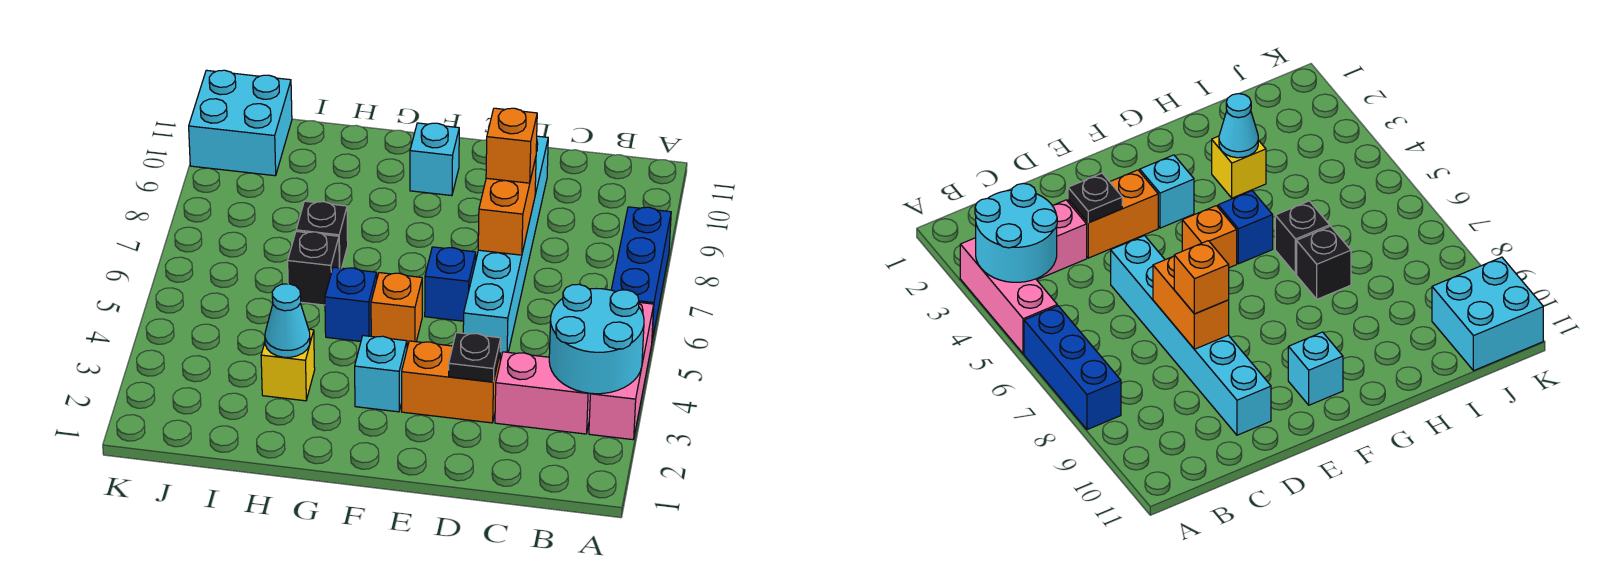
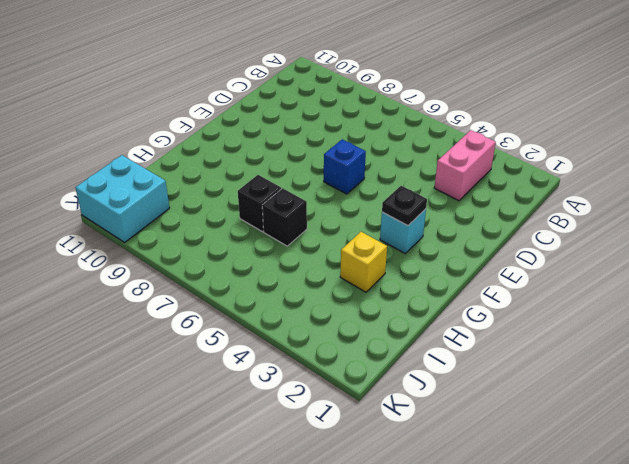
black 1x1 plate [382,186,427,226] -> black 1x1 plate moved to [449,333,501,382]
none -> pink 1x3 brick [589,302,654,440]
none -> blue 1x3 brick [611,207,671,340]
none -> orange 1x2 brick [402,341,500,423]

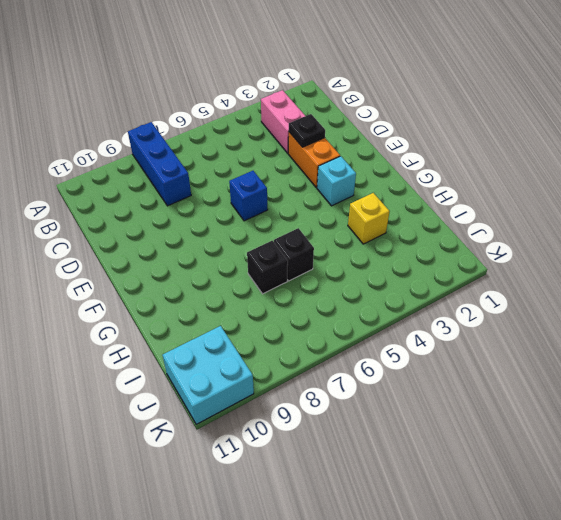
blue 1x3 brick [128,122,191,206] -> blue 1x3 brick turned to [611,207,671,340]
none -> pink 1x3 brick [589,302,654,440]
none -> cyan 1x6 brick [463,136,548,358]
none -> orange 1x1 brick [371,273,422,347]

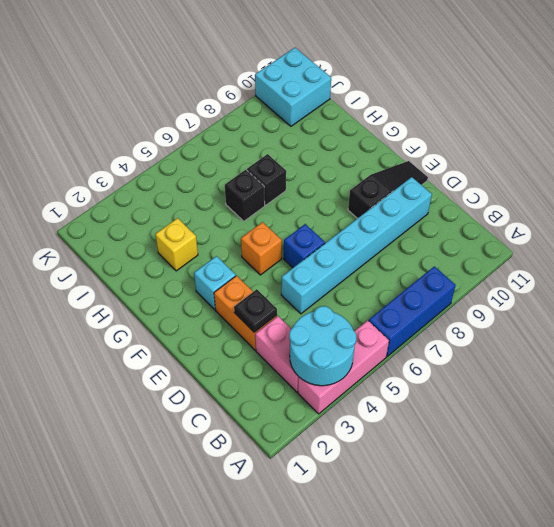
black 1x3 slope [348,161,428,218] -> none
none -> cyan 1x1 brick [410,123,459,196]
none -> blue 1x1 brick [325,267,377,341]
none -> orange 1x2 brick [478,158,536,255]

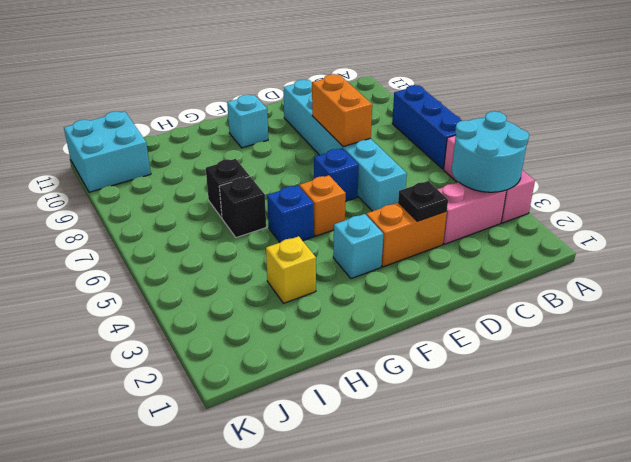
none -> cyan 1x1 cone [265,284,310,357]
none -> orange 1x1 brick [486,108,537,183]

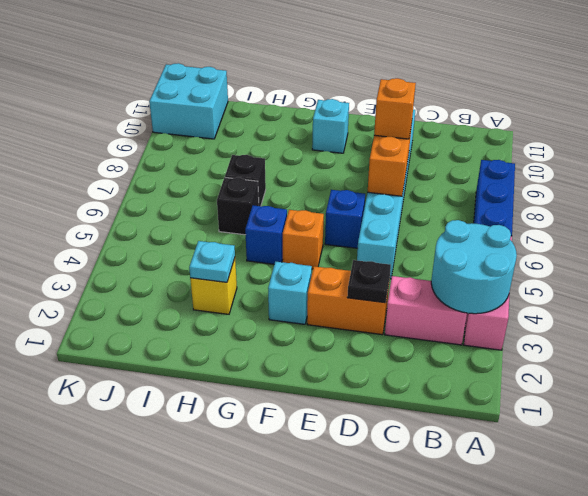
cyan 1x1 plate [189,241,235,282] -> cyan 1x1 cone [265,284,310,357]

